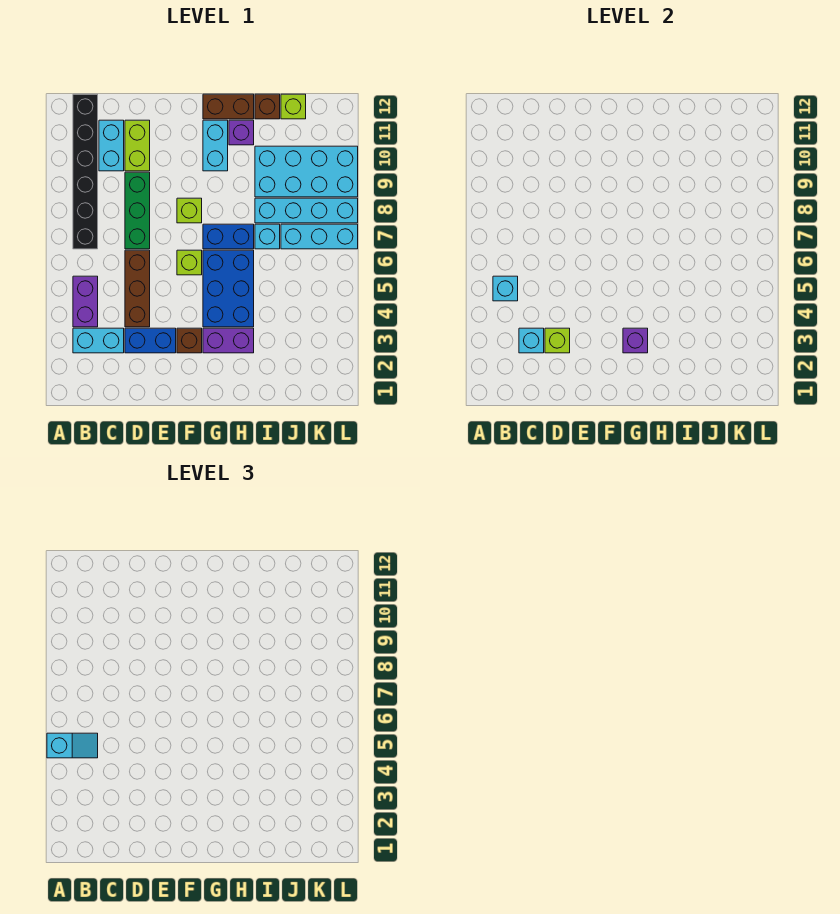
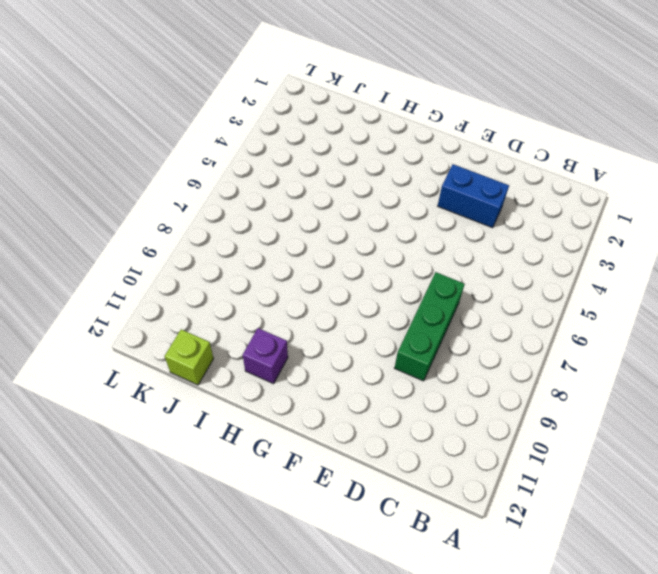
none -> cyan 1x2 brick [73,328,124,353]
none -> purple 1x2 brick [73,276,98,327]
none -> black 1x6 brick [73,94,98,249]

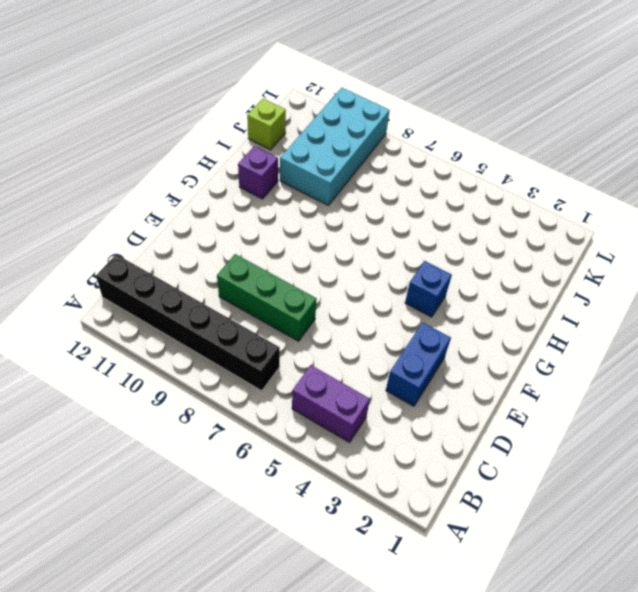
blue 1x1 brick [405,261,452,317] -> blue 2x3 brick [203,250,254,327]
none -> cyan 1x2 brick [73,328,124,353]
none -> cyan 1x2 brick [99,120,124,171]
none -> brown 1x3 brick [125,250,150,327]

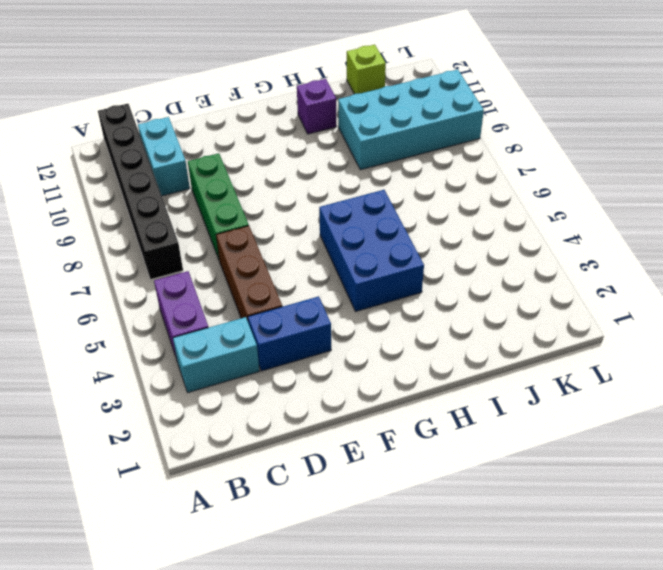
none -> lime 1x2 brick [125,120,150,171]
none -> brown 1x1 brick [177,328,202,353]
none -> lime 1x1 brick [177,250,202,275]

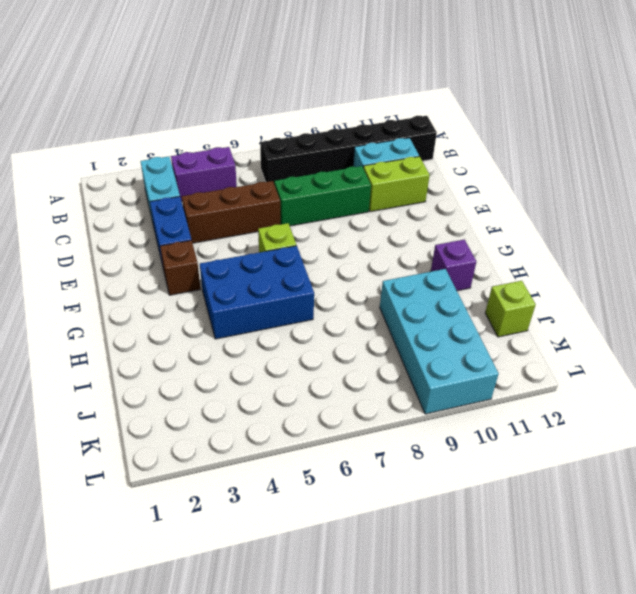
none -> lime 1x1 brick [177,198,202,223]
none -> purple 1x2 brick [203,328,254,353]
none -> blue 1x2 brick [203,224,254,249]

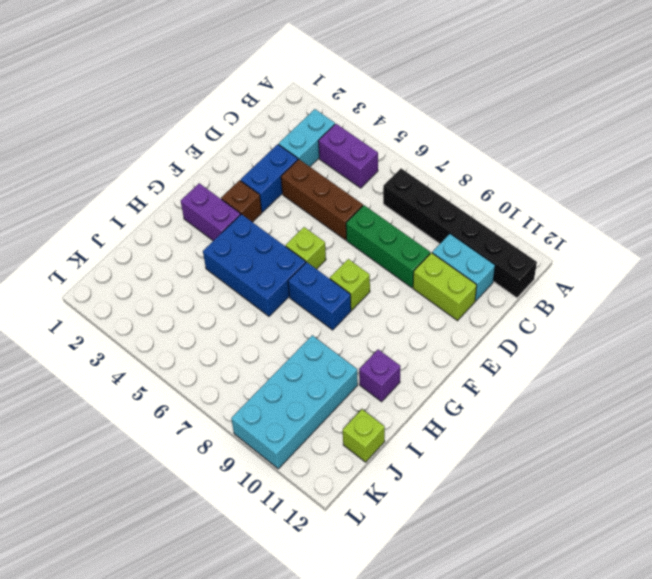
purple 1x2 brick [181,183,240,241] -> purple 1x2 brick turned to [203,328,254,353]
blue 1x2 brick [288,262,351,330] -> blue 1x2 brick turned to [203,224,254,249]
none -> cyan 1x2 brick [203,120,228,171]
none -> brown 1x2 brick [203,94,254,119]
none -> cyan 1x1 brick [255,224,280,249]

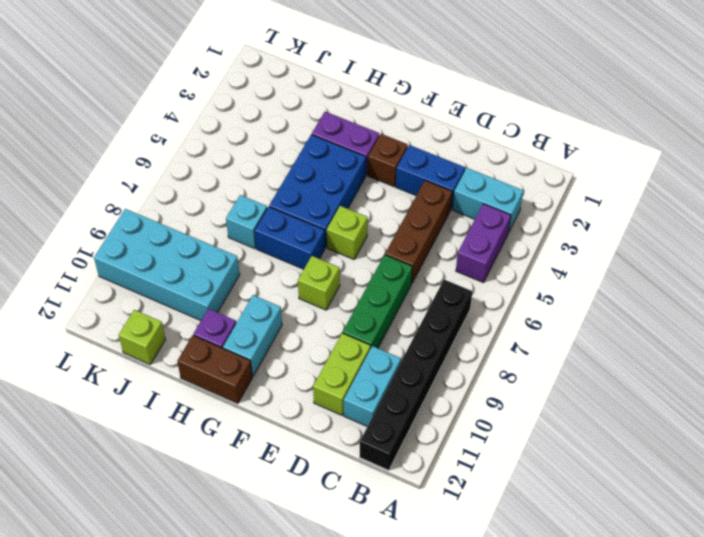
none -> cyan 1x4 brick [255,198,358,223]
none -> brown 1x1 brick [255,94,280,119]
none -> cyan 1x3 brick [281,224,358,249]

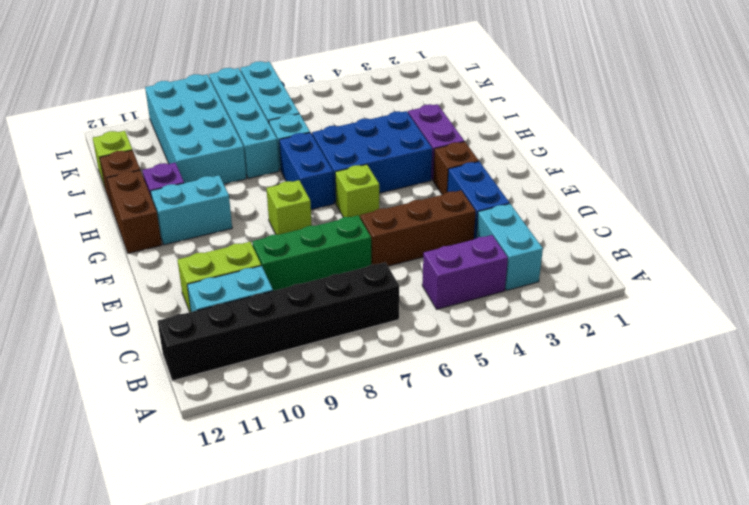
none -> cyan 1x1 brick [493,276,518,301]
none -> cyan 1x1 brick [519,328,544,353]
none -> lime 1x1 brick [545,328,570,353]

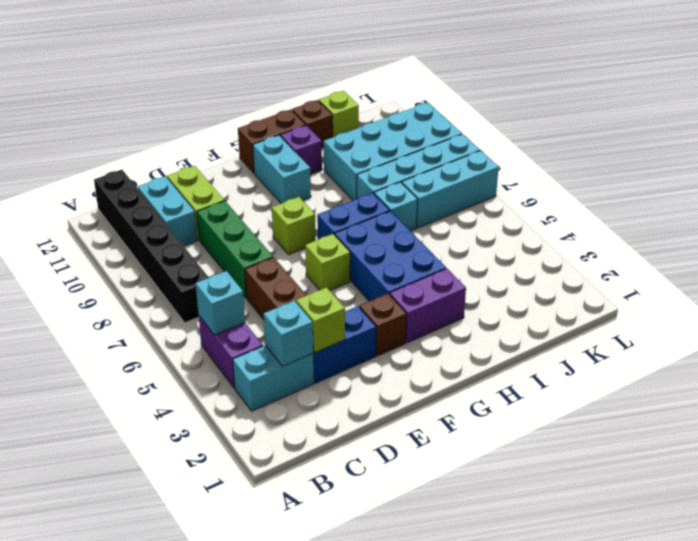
none -> purple 1x1 brick [623,328,648,353]
none -> cyan 1x2 slope [47,733,98,758]

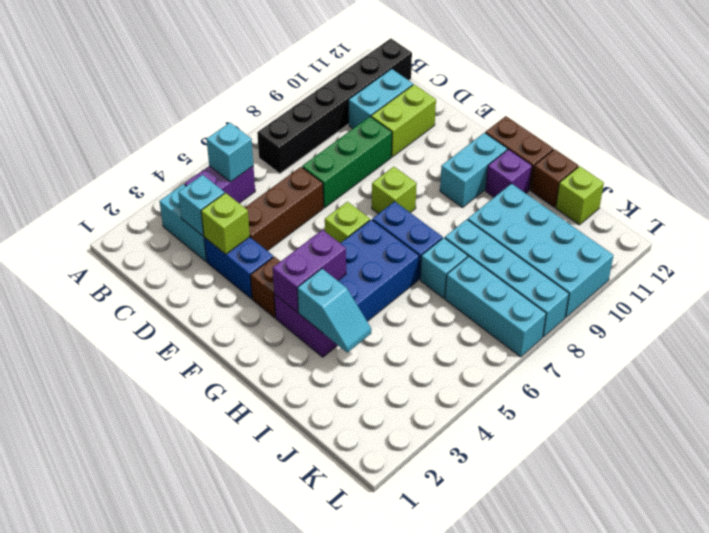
purple 1x2 brick [273,230,346,312] -> purple 1x1 brick [623,328,648,353]
cyan 1x2 slope [297,269,371,353] -> cyan 1x2 slope moved to [47,733,98,758]

